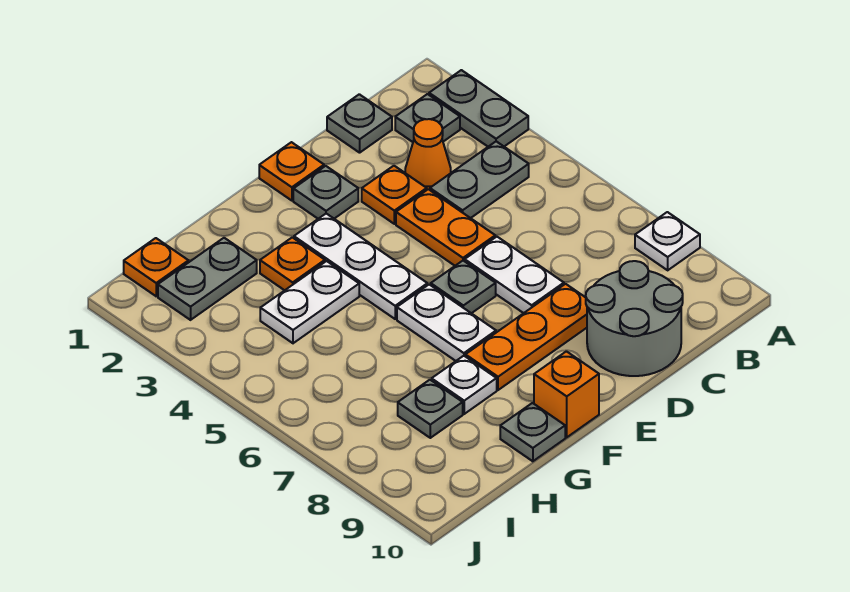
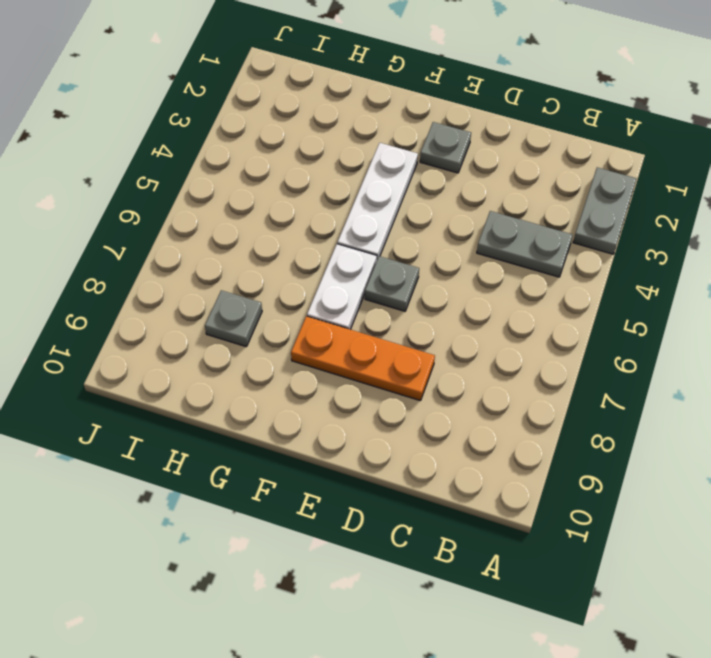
none -> white 1x1 plate [635,212,700,270]
none -> grey 1x1 plate [395,94,460,142]
none -> grey 1x1 plate [327,94,392,153]

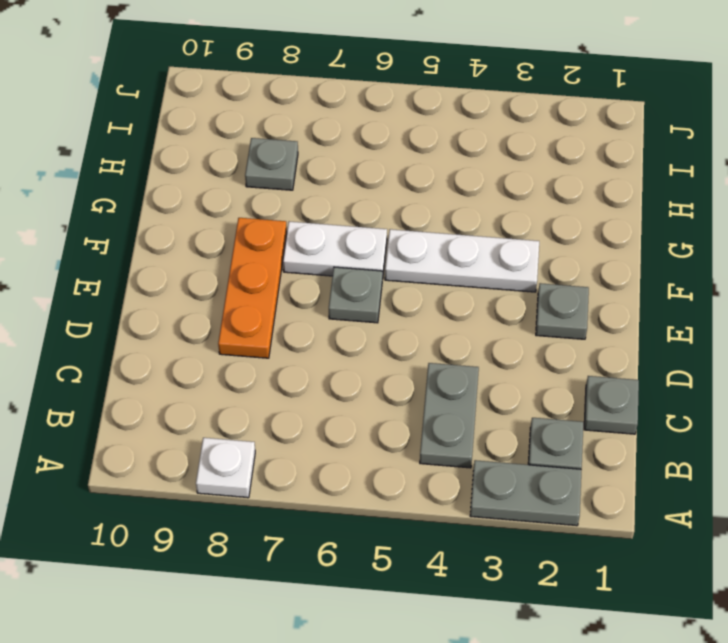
none -> orange 1x1 cone [405,119,451,190]
none -> grey 2x2 round brick [586,261,683,376]
none -> orange 1x1 plate [362,166,427,224]

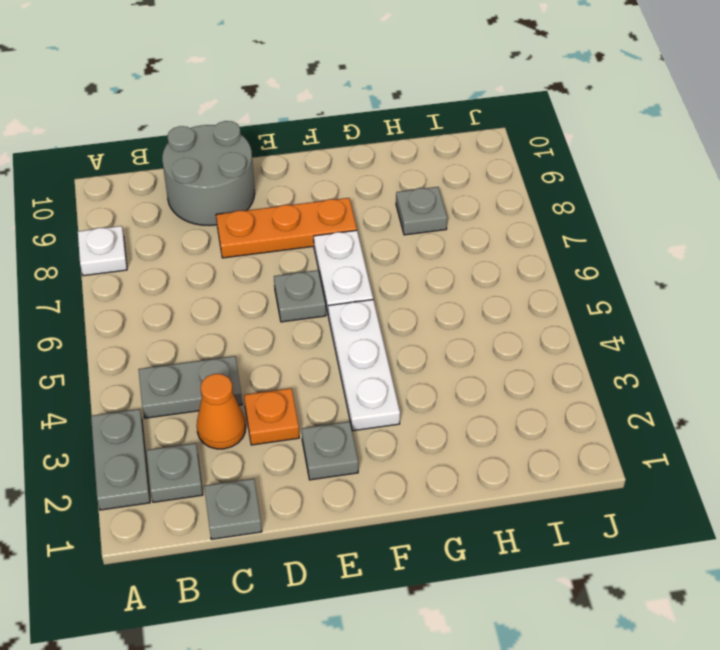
none -> orange 1x2 plate [396,189,495,266]
none -> white 1x2 plate [465,237,564,313]
none -> orange 1x1 plate [259,142,324,201]

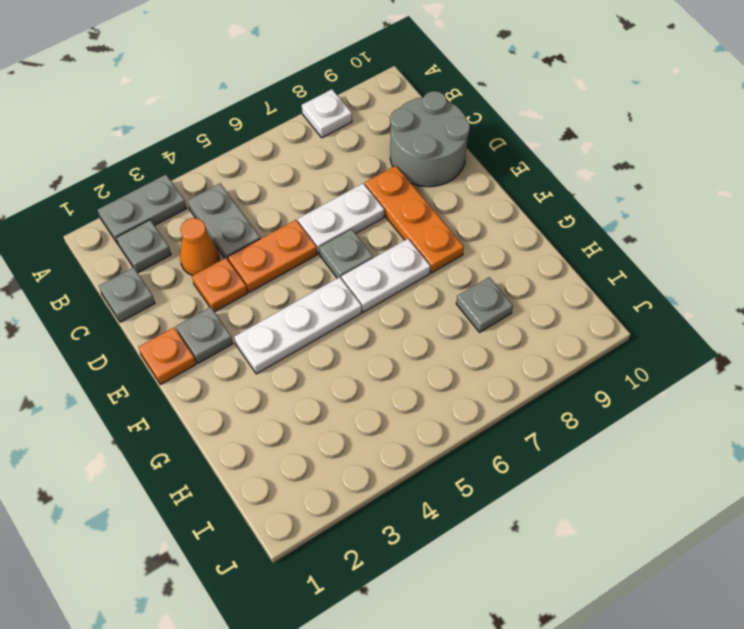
none -> orange 1x1 brick [534,351,599,437]
none -> orange 1x1 plate [260,237,325,290]
none -> white 1x2 plate [260,261,359,343]

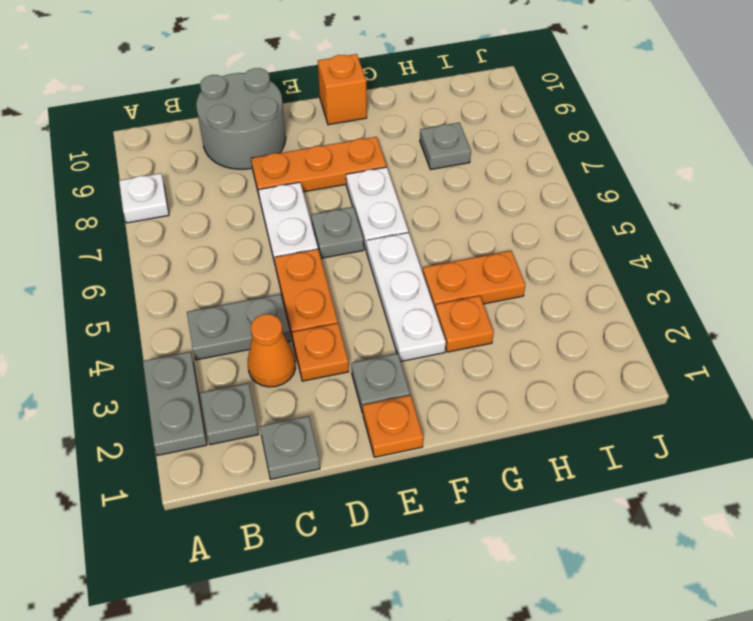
orange 1x2 plate [423,251,525,308] -> white 1x2 plate [260,261,359,343]
none -> white 1x1 plate [432,356,497,414]
none -> grey 1x1 plate [500,403,565,461]
none -> grey 1x2 plate [158,238,257,320]

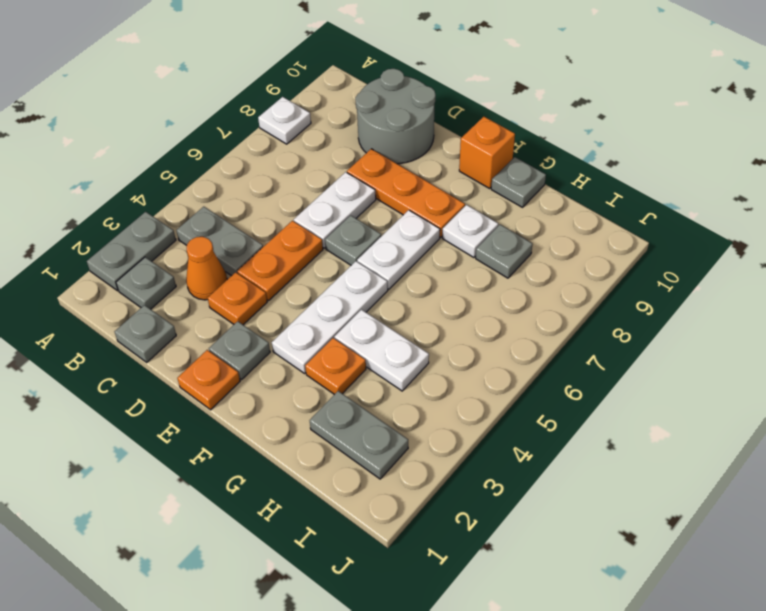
none -> orange 1x1 plate [124,238,189,296]

